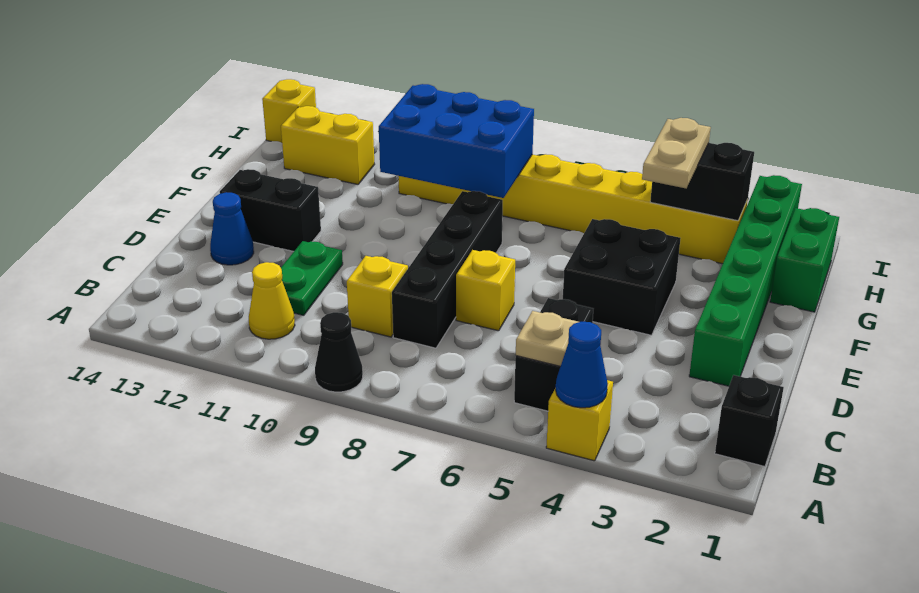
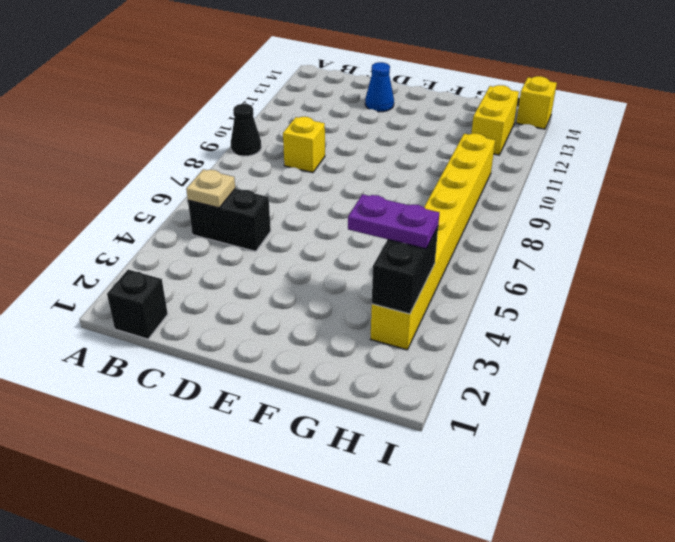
purple 1x2 plate [348,194,439,249] -> tan 1x2 plate [642,118,711,188]
none -> yellow 1x1 brick [546,380,613,461]
none -> yellow 1x1 cone [249,262,295,339]
none -> black 1x4 brick [392,191,503,348]

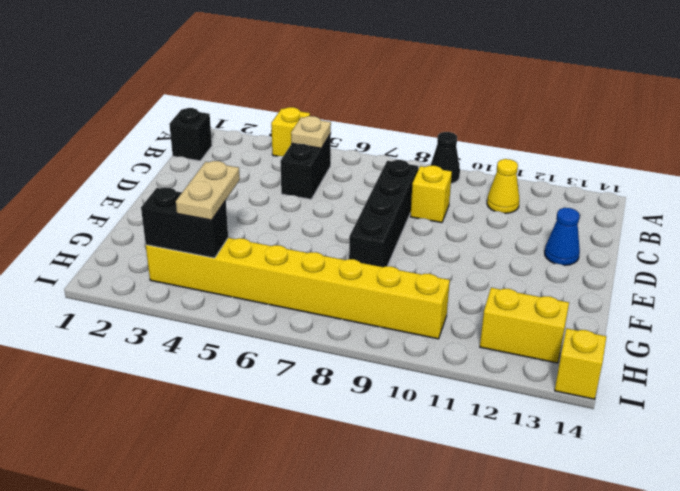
none -> green 1x2 plate [281,241,343,315]
none -> green 1x6 brick [689,175,802,386]
none -> yellow 1x1 brick [456,250,515,331]

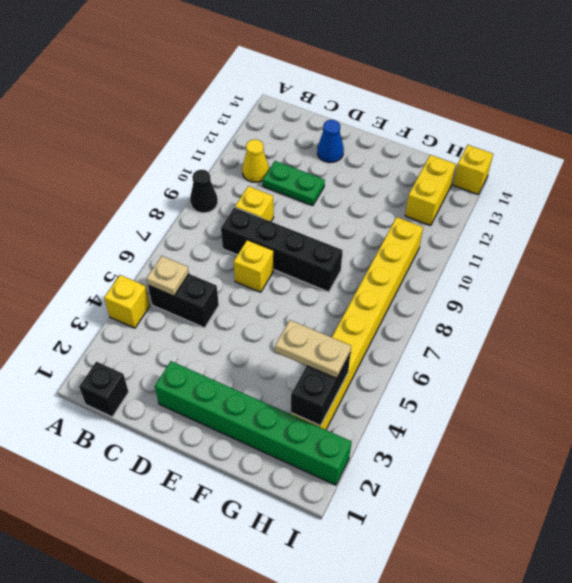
none -> black 2x2 brick [563,219,680,335]
none -> black 1x2 brick [220,169,321,251]
none -> green 1x2 brick [770,208,839,312]

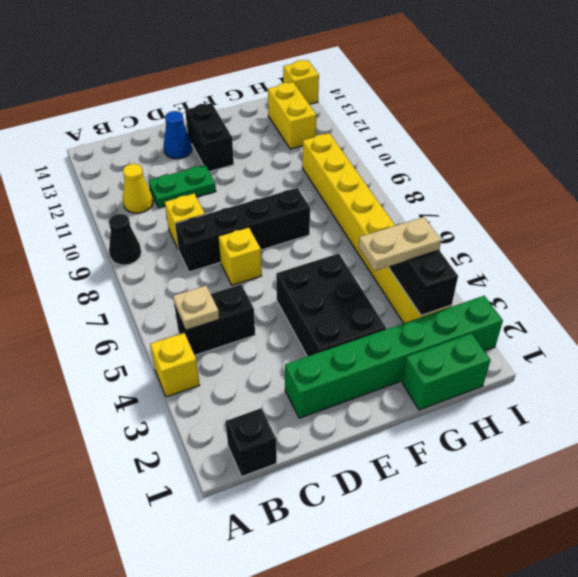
black 2x3 brick [276,254,386,357] -> black 2x2 brick [563,219,680,335]
none -> blue 1x1 cone [556,322,608,408]
none -> blue 2x3 brick [379,84,534,198]

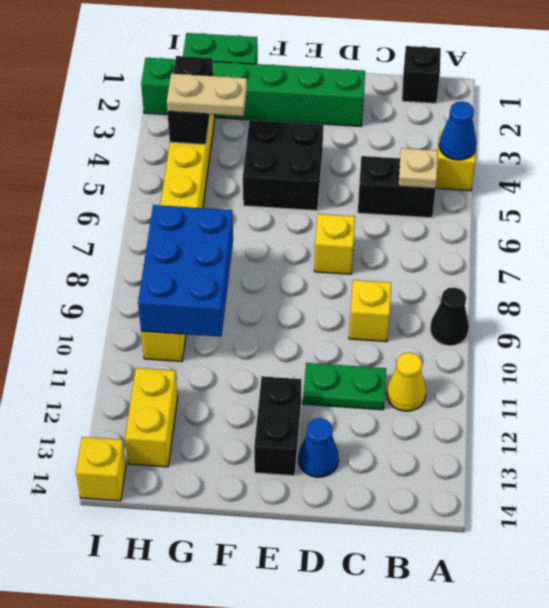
none -> black 1x4 brick [392,191,503,348]

